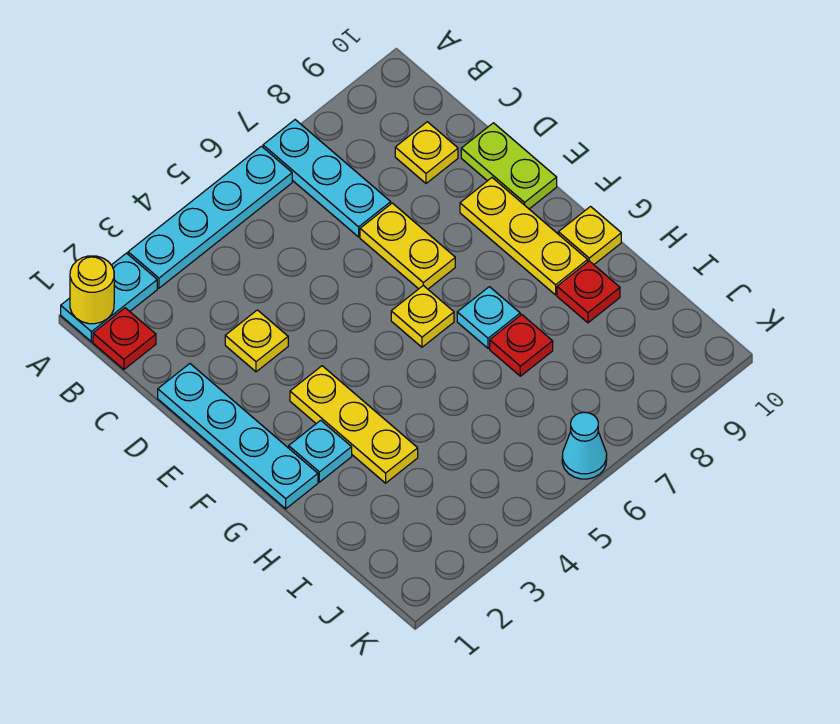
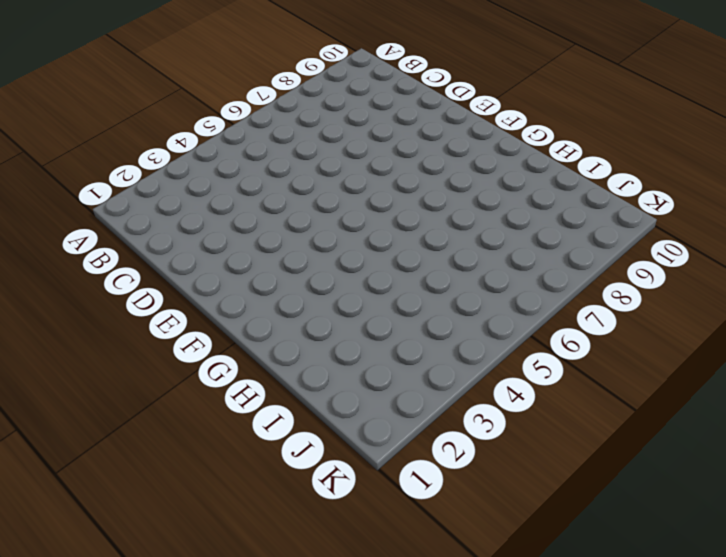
none -> cyan 1x2 plate [61,253,157,342]
none -> cyan 1x4 plate [128,146,292,288]
none -> cyan 1x3 plate [263,120,391,237]

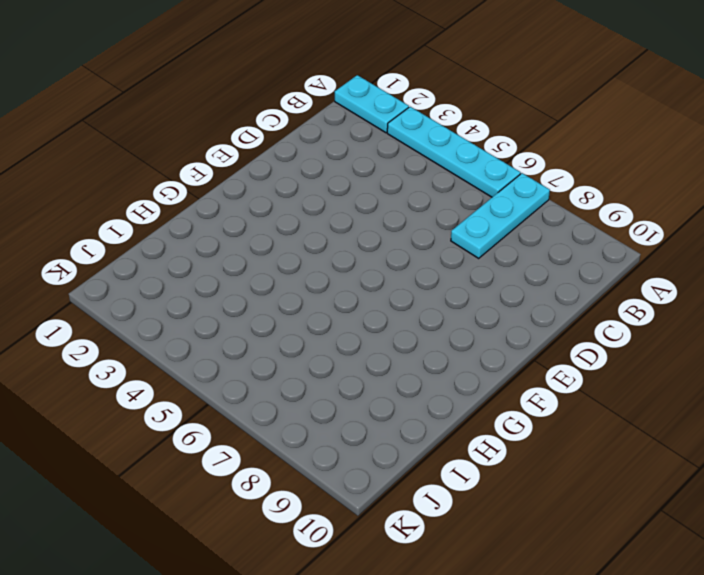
none -> red 1x1 plate [93,308,156,370]
none -> yellow 1x1 plate [395,122,458,183]
none -> cyan 1x4 plate [158,364,318,509]

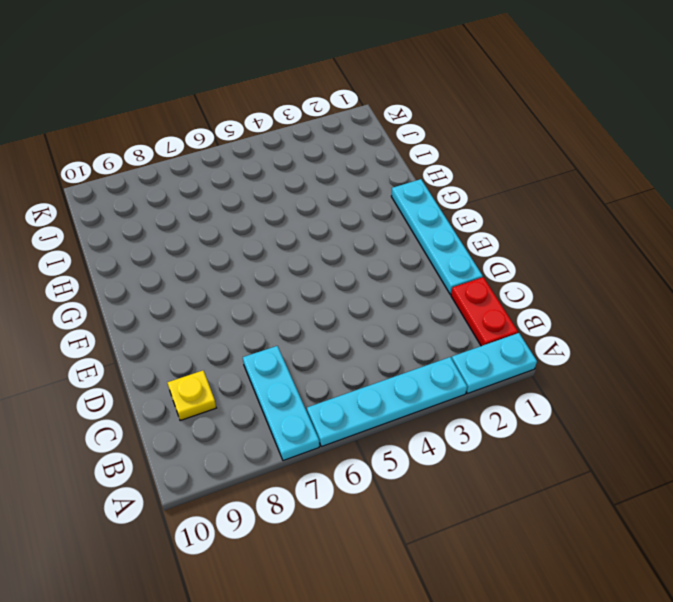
red 1x2 plate [451,277,518,346] -> red 1x1 plate [93,308,156,370]
none -> yellow 1x1 plate [225,310,288,372]
none -> yellow 1x2 plate [360,203,455,289]
none -> lime 1x2 plate [461,123,557,209]

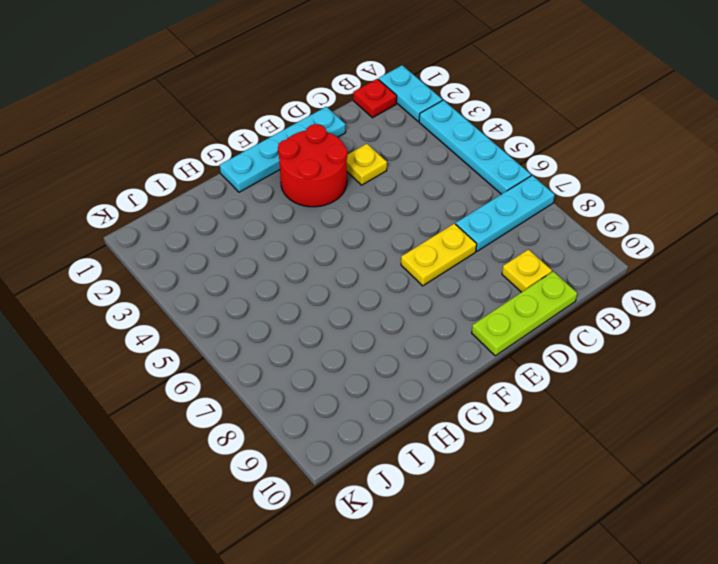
lime 1x3 plate [472,272,577,356] -> lime 1x2 plate [461,123,557,209]
red 2x2 round brick [278,124,347,207] -> yellow 1x3 plate [290,366,418,483]
none -> yellow 1x3 plate [460,178,588,295]
none -> yellow 1x1 plate [391,286,454,347]
none -> cyan 1x1 plate [289,420,352,482]

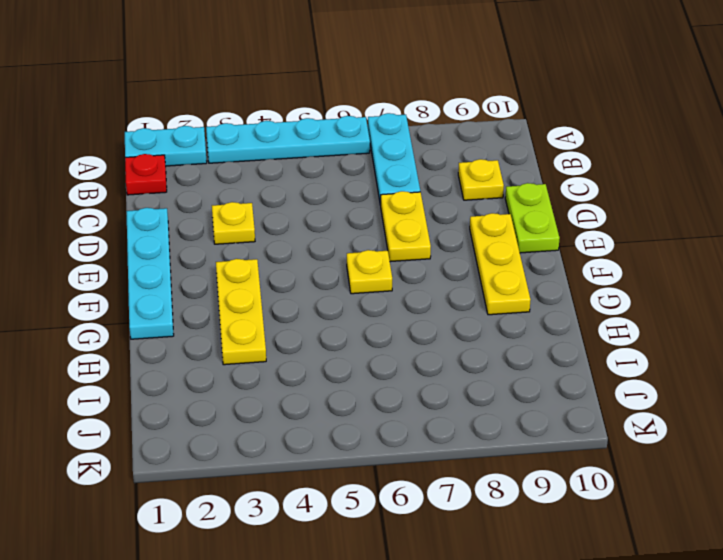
none -> cyan 1x1 plate [289,420,352,482]
none -> cyan 1x1 plate [457,287,520,348]
none -> yellow 1x1 plate [558,207,621,265]

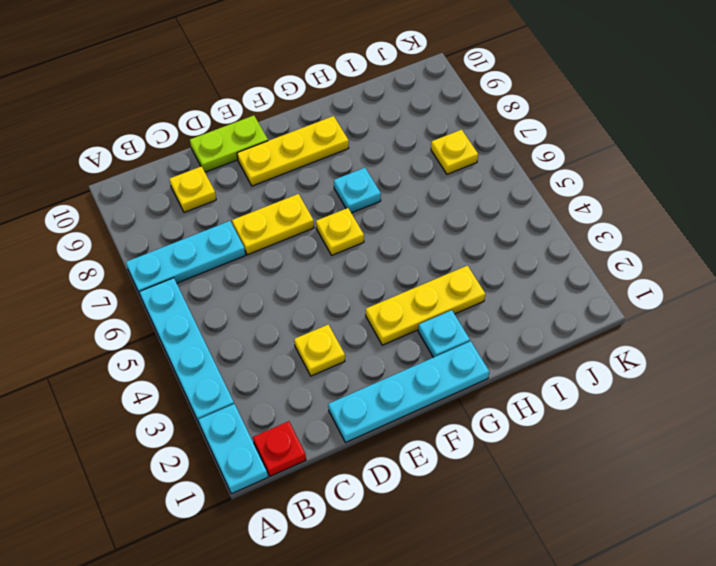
yellow 1x1 plate [431,130,478,174] -> yellow 1x1 plate moved to [558,207,621,265]
none -> red 1x1 plate [490,315,553,376]
none -> red 1x1 plate [557,261,620,323]
none -> cyan 1x1 cone [562,412,607,479]

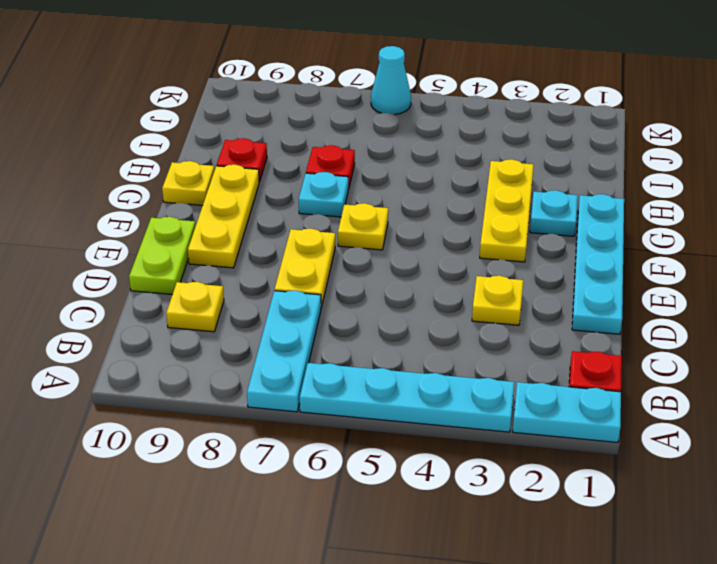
none -> yellow 1x1 round brick [70,256,114,324]

